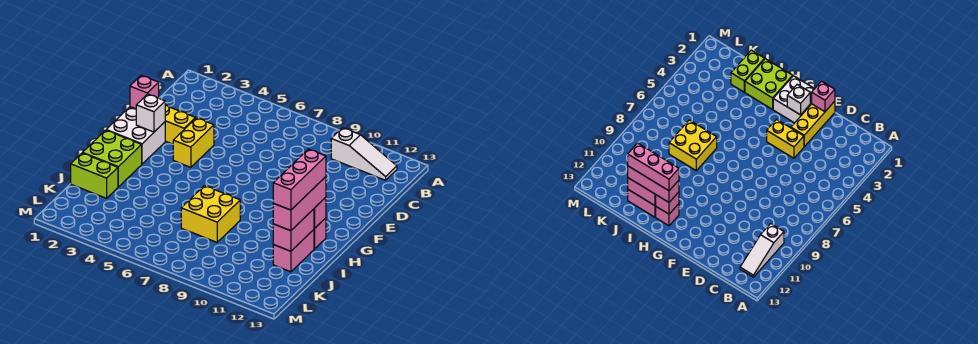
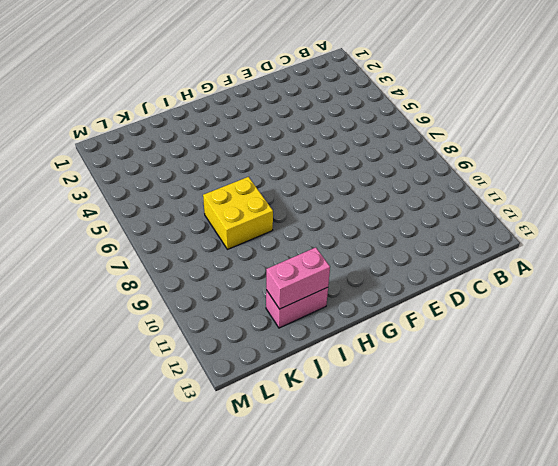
none -> white 1x3 slope [331,128,397,180]
none -> yellow 1x3 brick [130,105,196,144]
none -> yellow 1x2 brick [173,118,214,167]

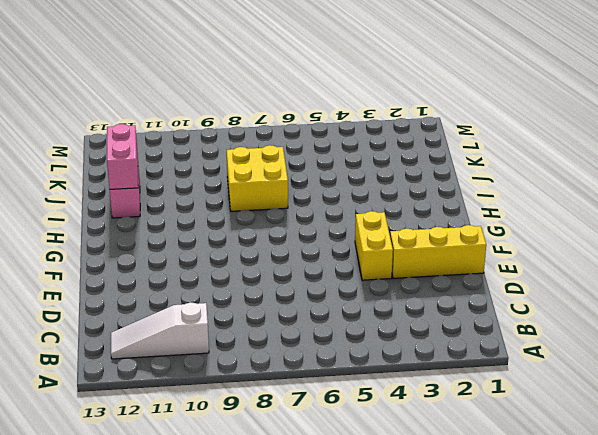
none -> white 2x2 brick [107,107,165,164]
none -> lime 2x2 brick [83,130,142,187]
none -> pink 1x1 brick [314,218,326,249]

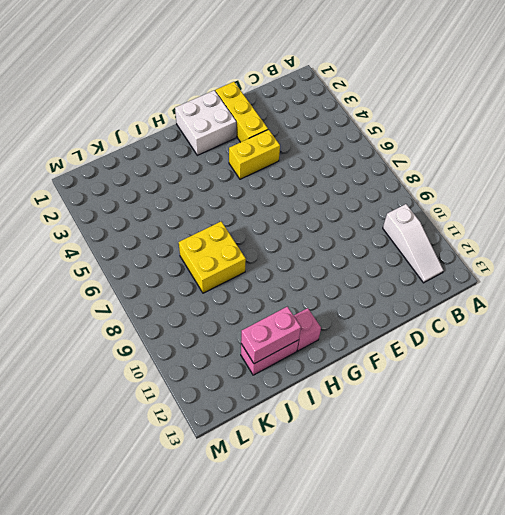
none -> lime 2x2 brick [83,130,142,187]
none -> lime 1x2 brick [71,153,118,198]
none -> pink 1x1 brick [130,75,159,109]

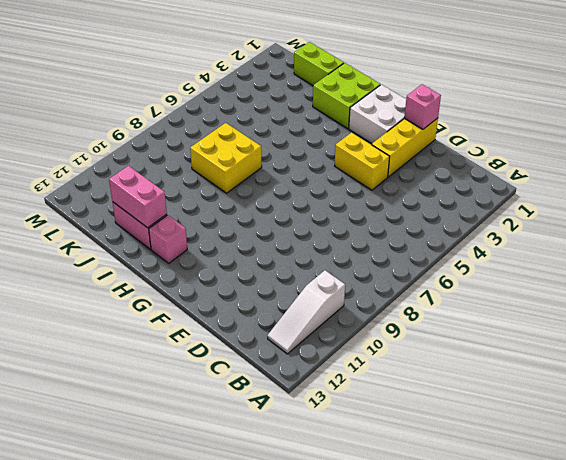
lime 1x2 brick [294,42,344,85] -> lime 1x2 brick turned to [71,153,118,198]
none -> white 1x1 brick [136,94,165,132]
none -> pink 1x1 brick [314,197,326,228]
none -> pink 1x3 brick [273,177,326,231]

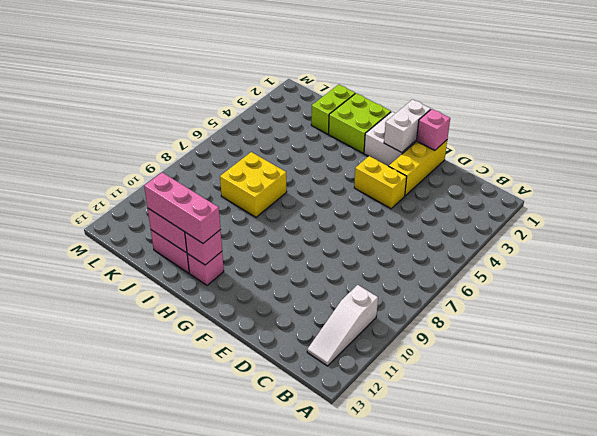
white 1x2 brick [384,99,431,153] -> white 1x1 brick [136,94,165,132]
none -> pink 1x3 brick [273,149,326,210]

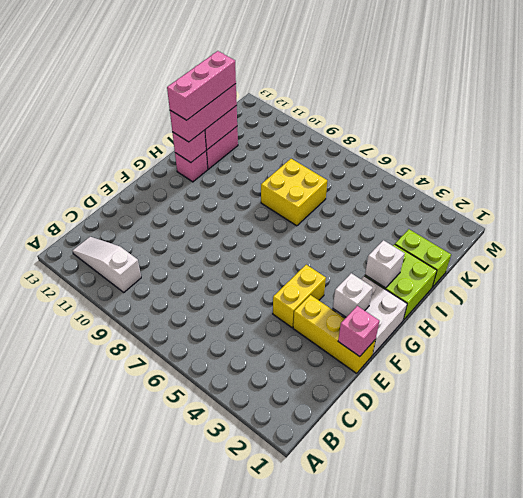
white 1x1 brick [365,240,405,288] -> none

